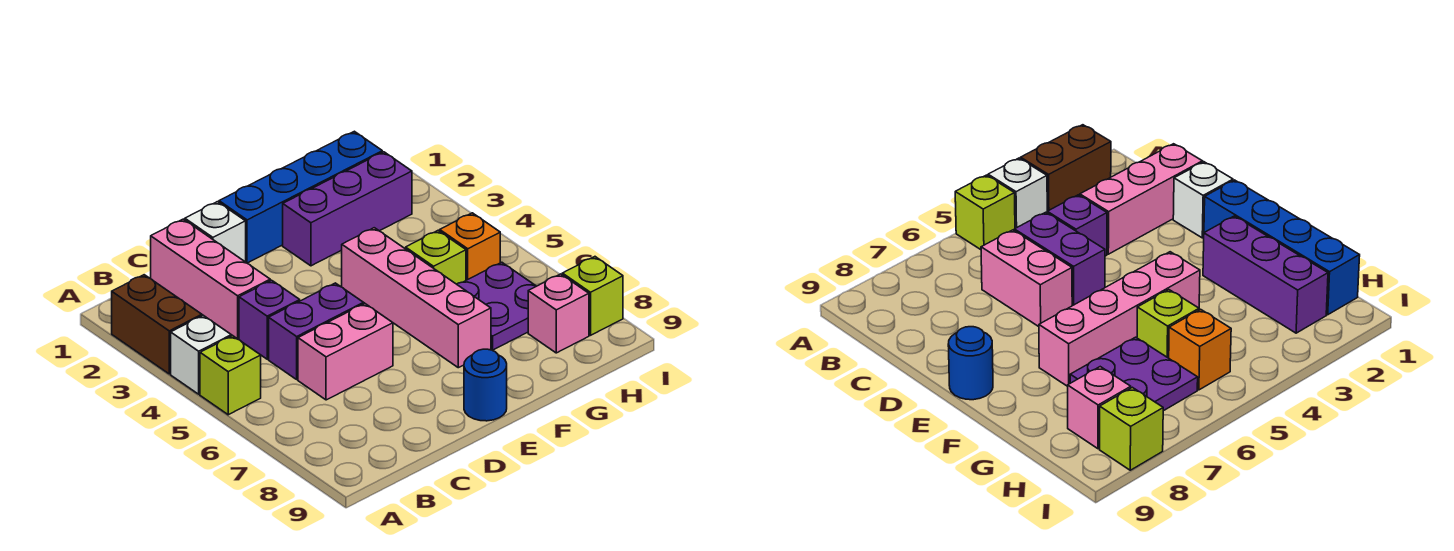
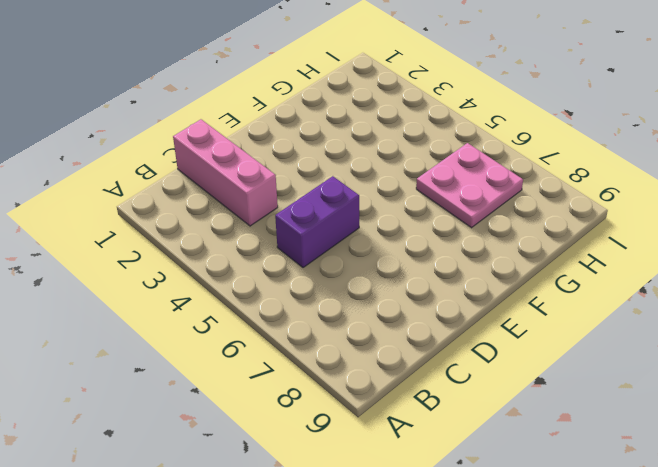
pink 2x2 plate [416,143,523,228] -> purple 2x2 plate [457,262,536,350]
none -> brown 1x2 brick [112,275,202,374]
none -> white 1x1 brick [171,315,231,394]
none -> lime 1x1 brick [200,336,261,415]

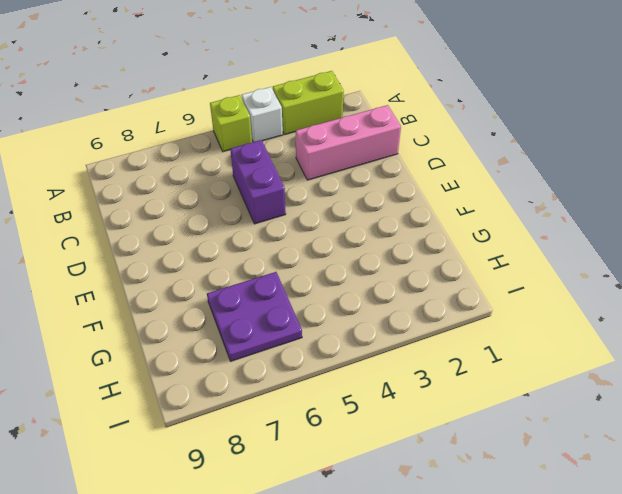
lime 1x2 brick [273,71,344,135] -> brown 1x2 brick [112,275,202,374]
none -> purple 1x1 brick [239,280,300,359]
none -> pink 1x2 brick [298,304,393,400]
none -> white 1x1 brick [185,202,246,262]

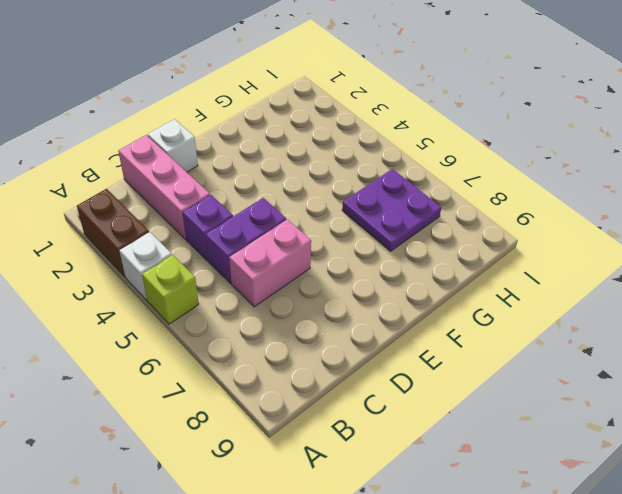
none -> blue 1x4 brick [219,131,382,263]
none -> blue 1x1 round brick [464,349,507,421]
none -> purple 1x3 brick [283,152,412,266]

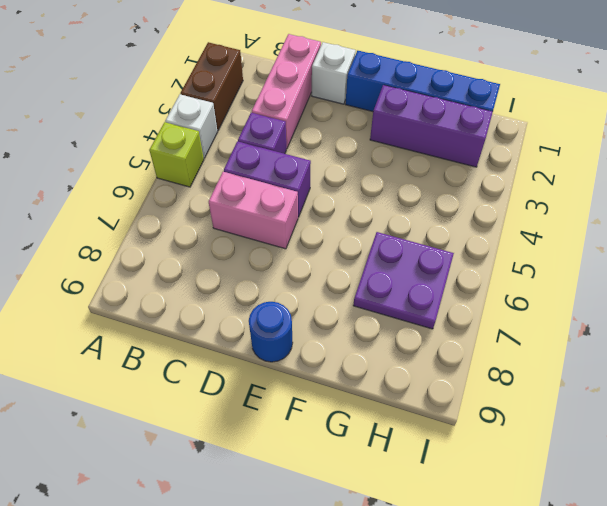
none -> pink 1x4 brick [342,228,491,368]
none -> lime 1x1 brick [406,231,466,284]
none -> orange 1x1 brick [440,213,500,280]

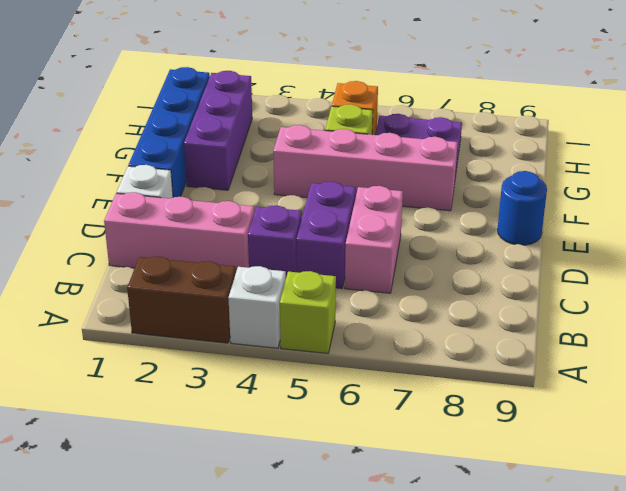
none -> pink 1x1 brick [528,274,589,353]
none -> lime 1x1 brick [562,257,623,335]

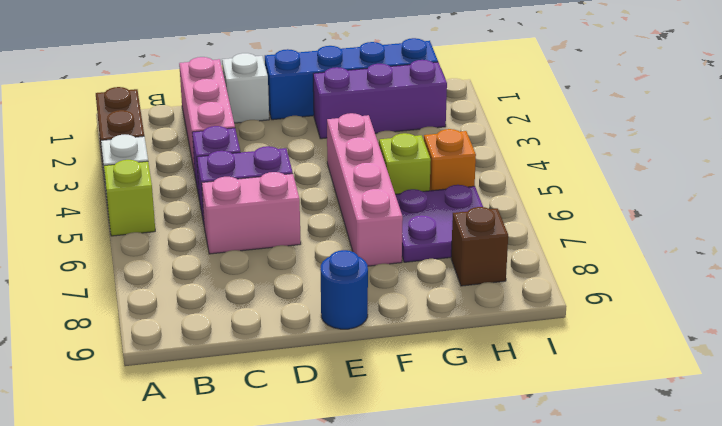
brown 1x1 brick [451,207,508,286] -> pink 1x1 brick [528,274,589,353]
none -> lime 1x1 brick [562,257,623,335]

